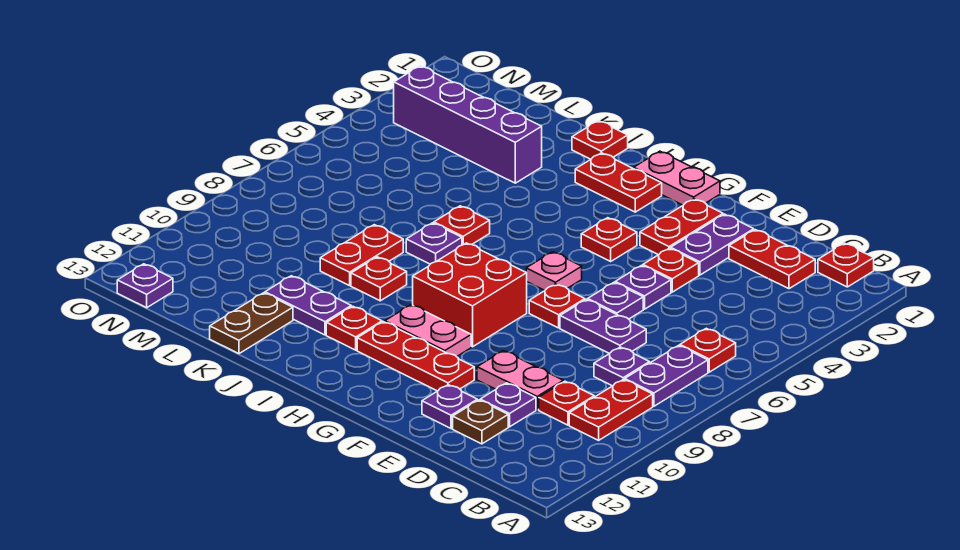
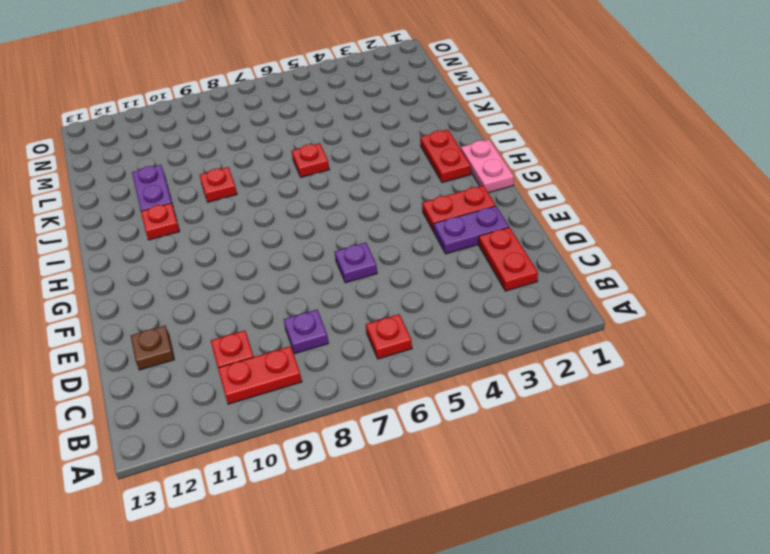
none -> red 1x1 plate [818,243,874,287]
none -> purple 1x2 plate [625,345,708,406]
none -> purple 1x2 plate [560,299,646,354]
none -> pink 1x2 plate [477,351,563,410]

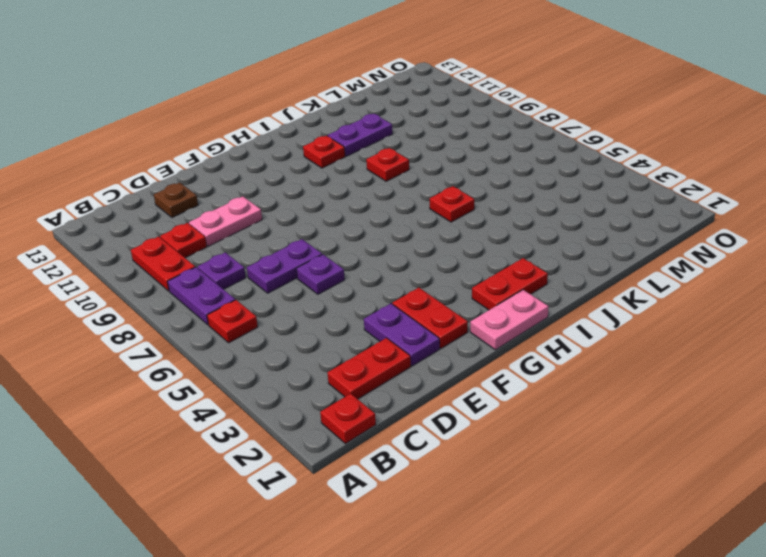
none -> purple 1x1 plate [480,383,536,427]
none -> red 1x1 plate [643,248,699,292]
none -> purple 1x1 plate [615,265,671,309]
none -> purple 1x1 plate [422,385,477,429]

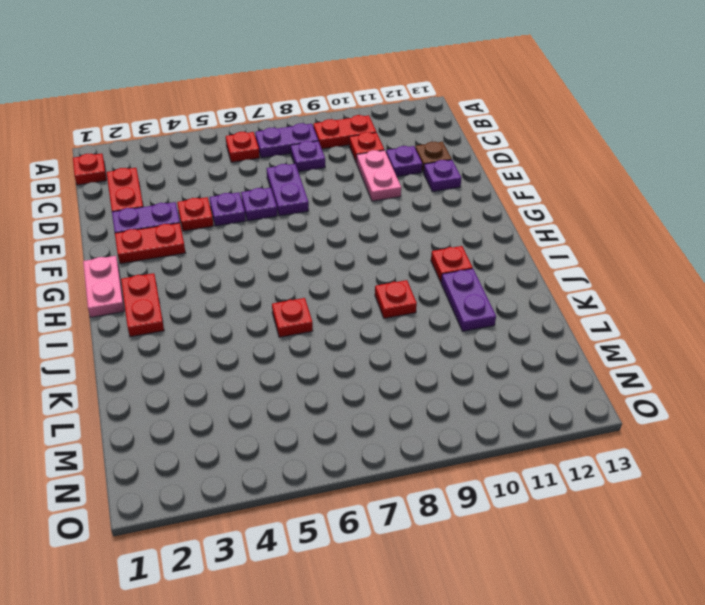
none -> red 1x1 plate [529,284,585,328]
none -> red 1x3 plate [357,322,474,391]
none -> red 1x1 plate [581,218,637,261]
none -> pink 1x1 plate [526,252,582,290]

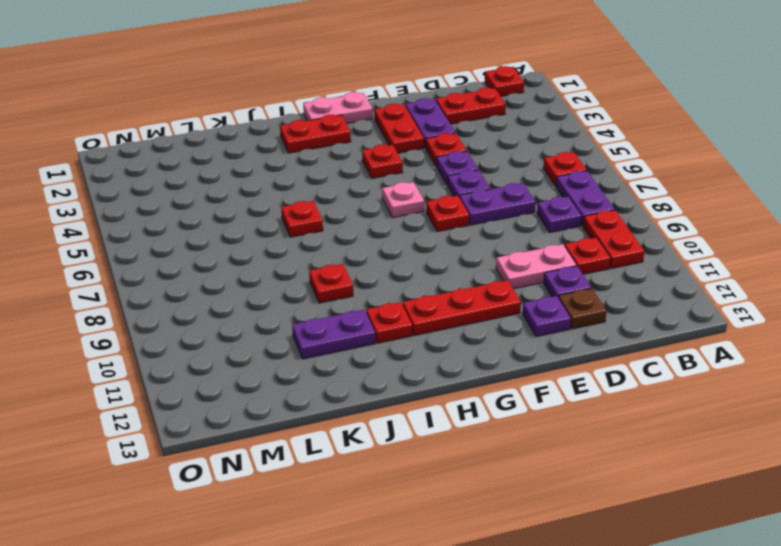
none -> red 2x2 brick [413,243,527,347]
none -> pink 1x2 plate [385,305,471,357]
none -> red 1x1 plate [572,121,628,159]
none -> purple 1x1 plate [406,223,462,264]

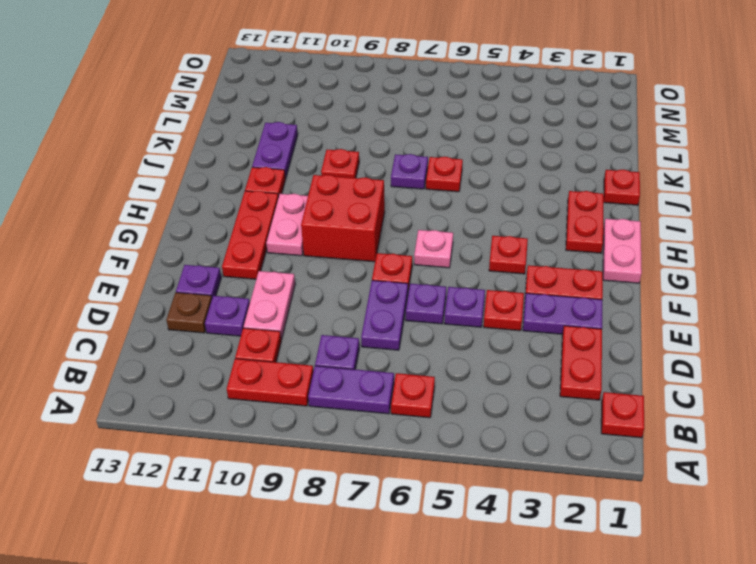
none -> purple 1x4 brick [394,66,542,183]
none -> red 1x2 plate [320,225,403,286]
none -> brown 1x2 plate [210,293,293,354]
none -> purple 1x1 plate [117,264,173,308]

